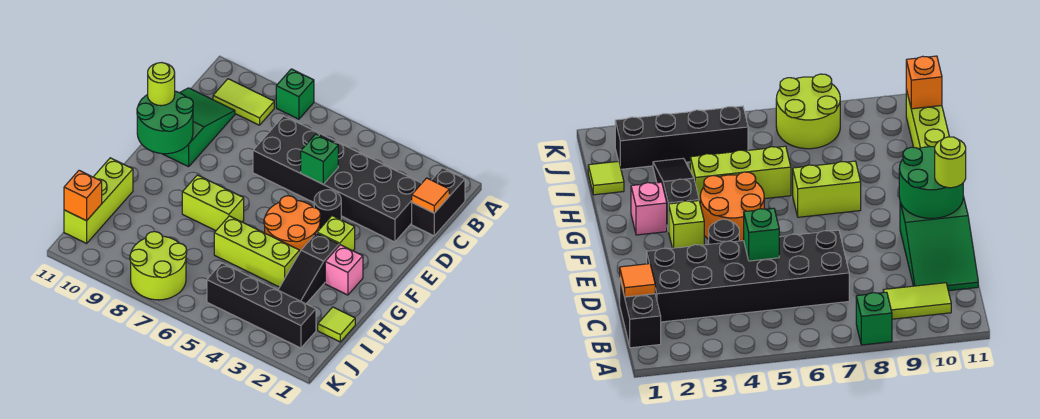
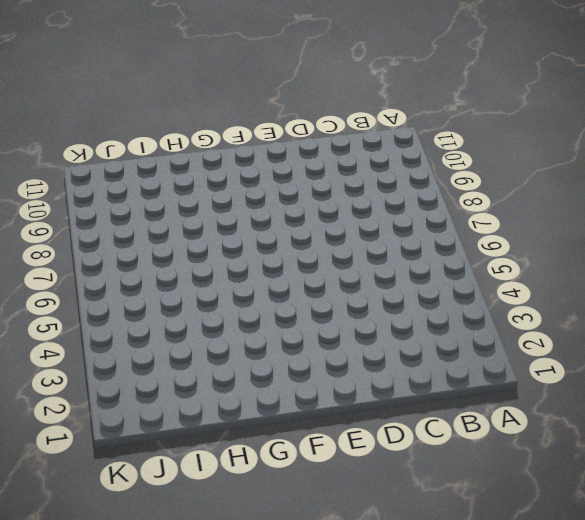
none -> green 1x1 brick [276,69,314,119]
none -> black 1x2 brick [412,168,465,236]
none -> lime 1x2 tile [213,79,274,125]

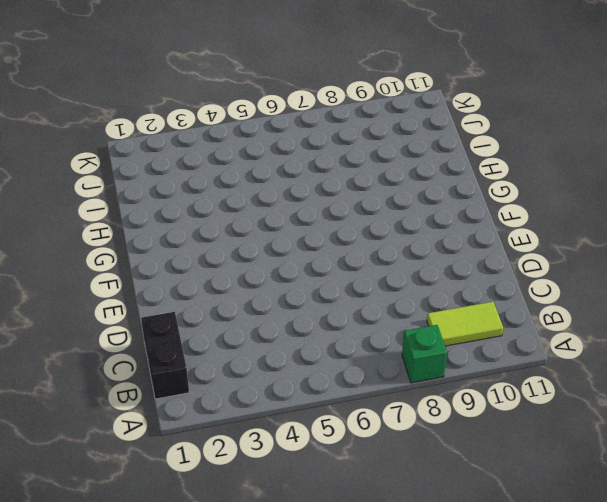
none -> black 2x6 brick [253,116,422,242]
none -> green 2x3 slope [163,88,235,167]
none -> black 1x1 round brick [314,190,341,228]

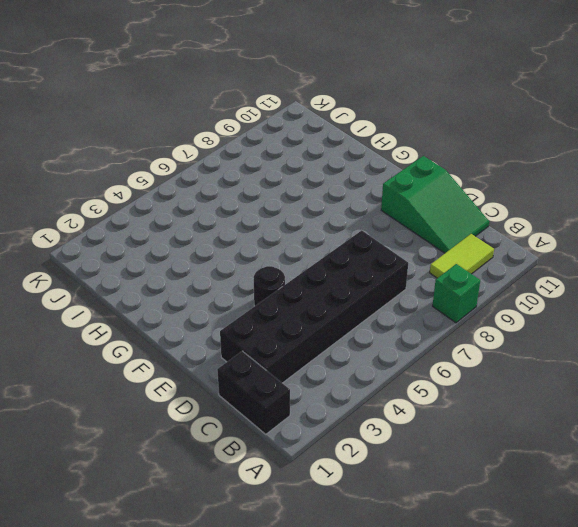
none -> lime 1x1 brick [317,216,355,251]
none -> orange 2x2 round brick [264,196,321,251]
none -> pink 1x1 brick [325,245,363,295]

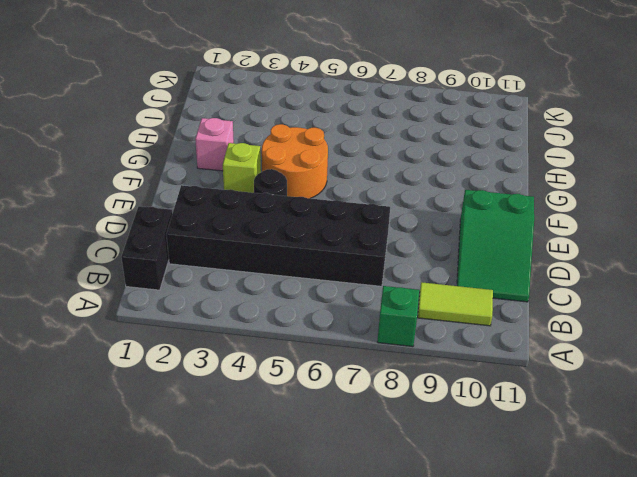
none -> black 1x3 slope [278,233,339,304]
none -> lime 1x2 brick [182,175,244,231]
none -> lime 1x3 brick [214,216,300,287]

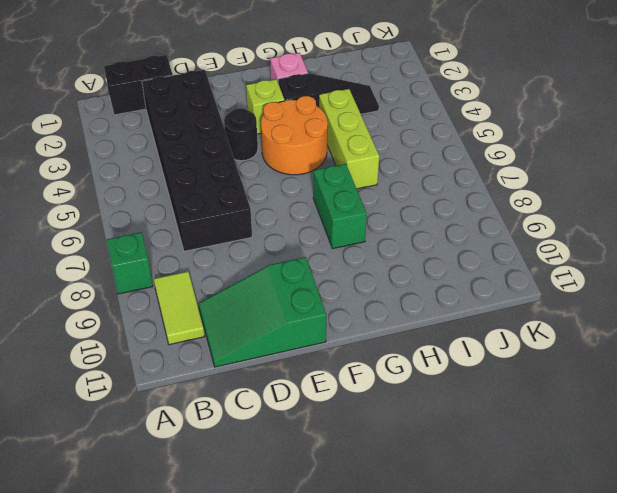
green 1x2 brick [313,164,367,249] -> lime 1x2 brick [182,175,244,231]
none -> lime 1x3 brick [64,158,133,243]
none -> lime 1x1 tile [318,307,355,342]
none -> black 1x4 brick [207,263,316,348]

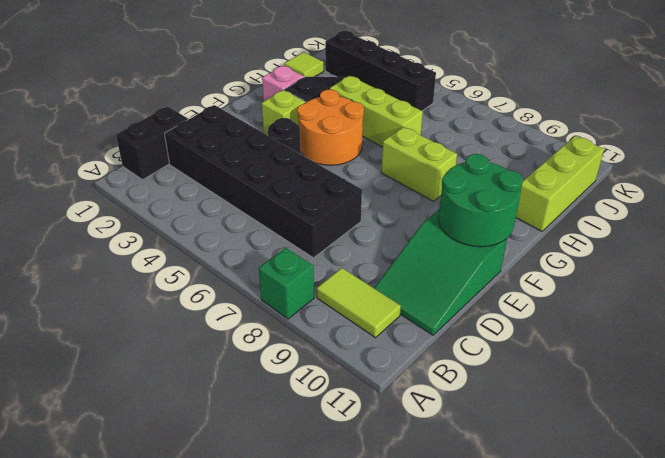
none -> lime 2x2 round brick [130,232,187,300]
none -> orange 1x1 tile [412,178,449,213]
none -> green 1x1 brick [301,134,338,184]

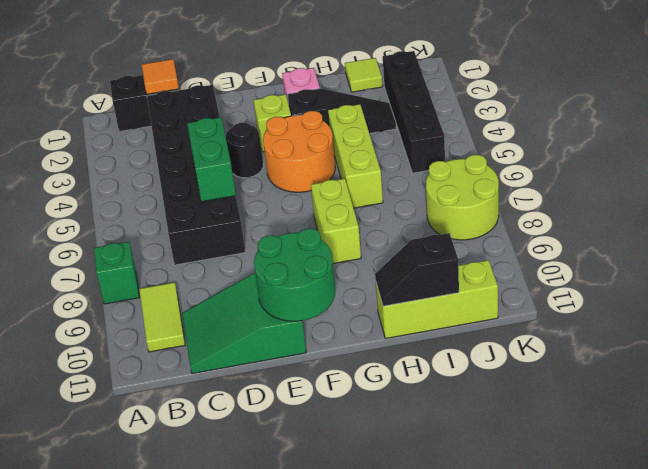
green 1x2 brick [187,117,236,202] -> green 1x1 brick [301,134,338,184]
black 1x2 slope [375,233,459,306] -> none
none -> orange 1x1 brick [64,170,102,221]
none -> lime 1x1 round brick [148,63,175,106]

